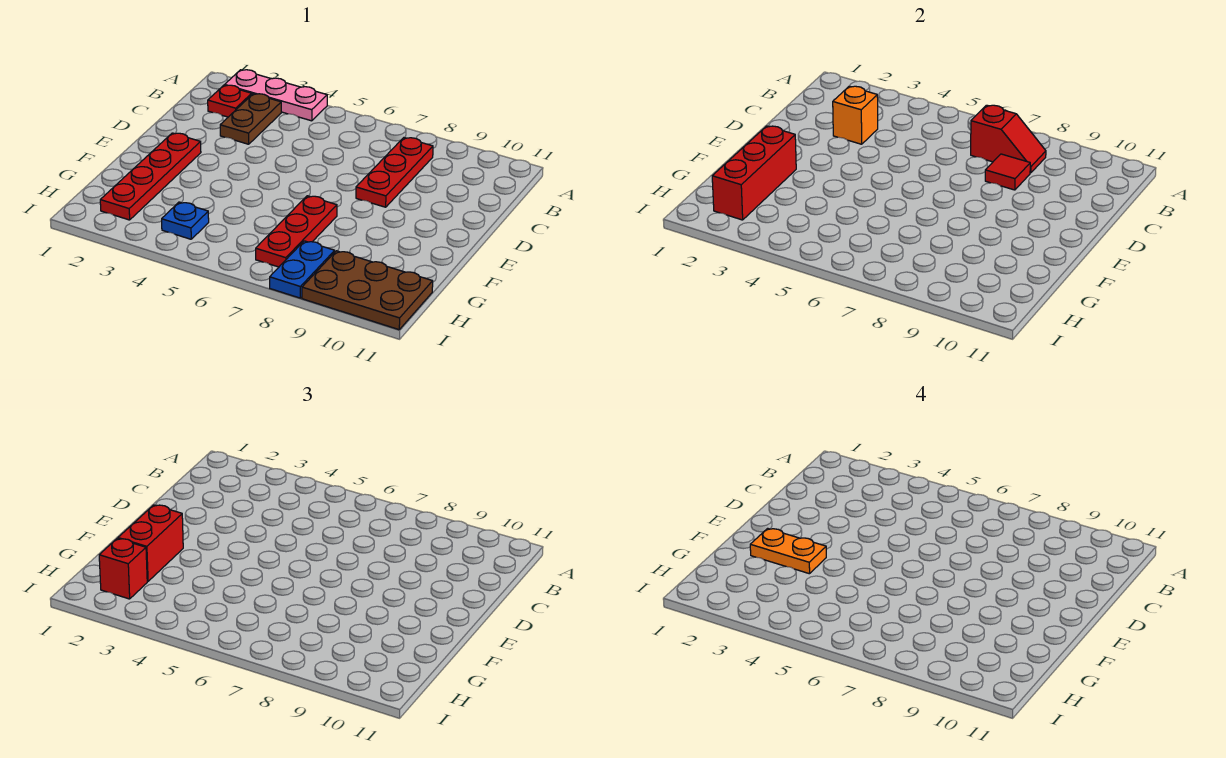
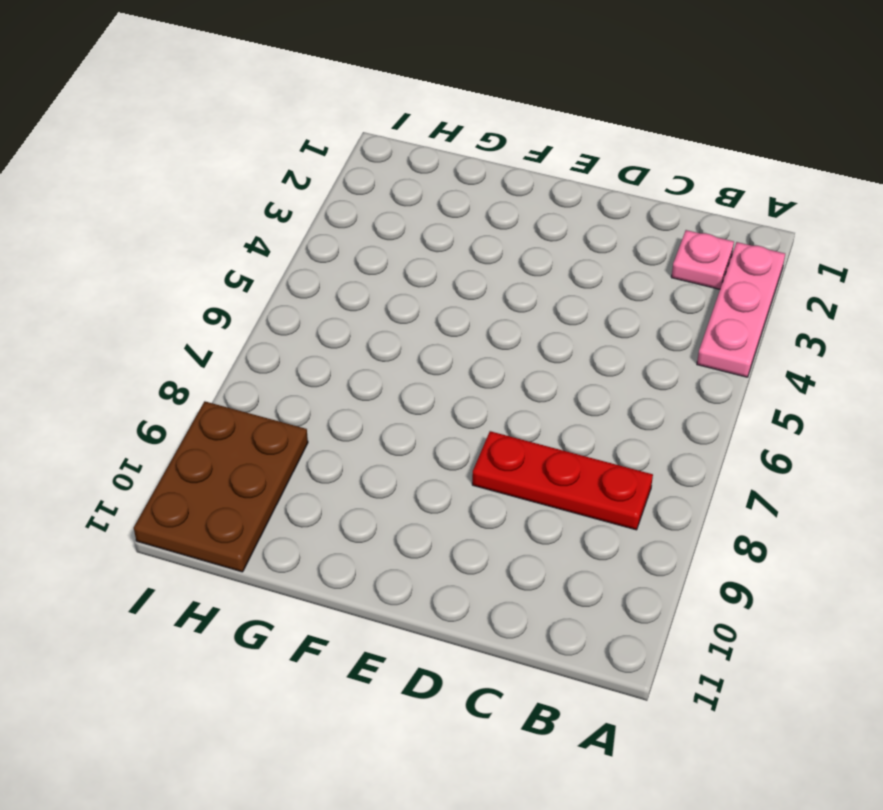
pink 1x1 plate [671,230,734,289] -> red 1x1 plate [208,85,252,117]
none -> brown 1x2 plate [220,94,281,144]
none -> red 1x4 plate [100,133,201,220]
none -> red 1x3 plate [256,196,337,267]

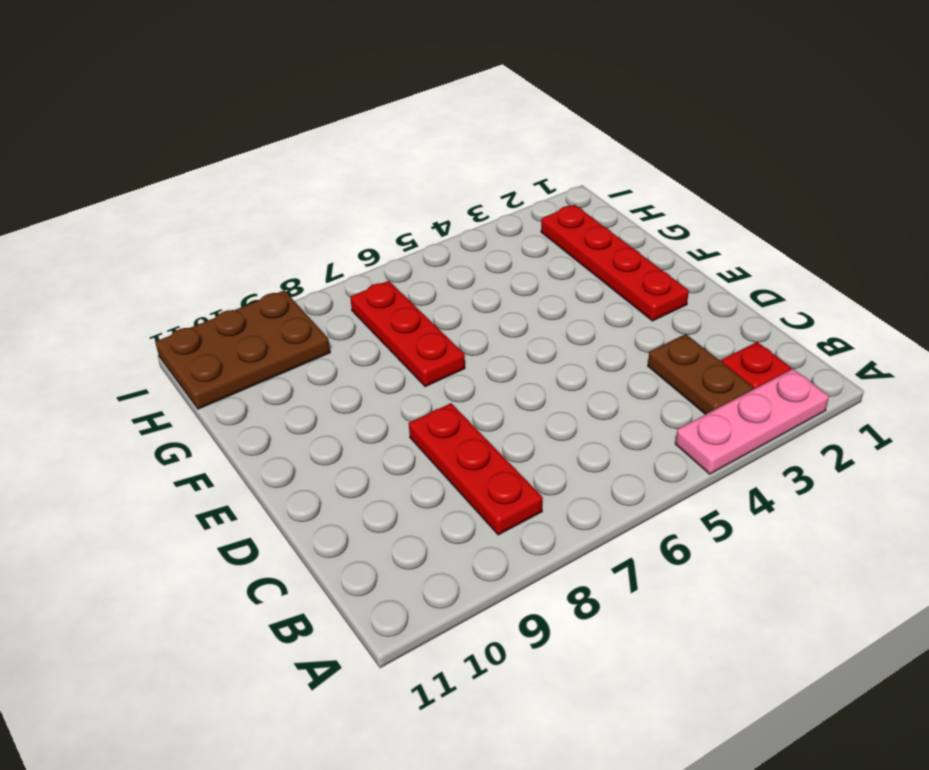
none -> blue 1x1 plate [162,202,209,239]
none -> blue 1x2 plate [270,241,335,298]
none -> red 1x2 slope [971,105,1046,173]

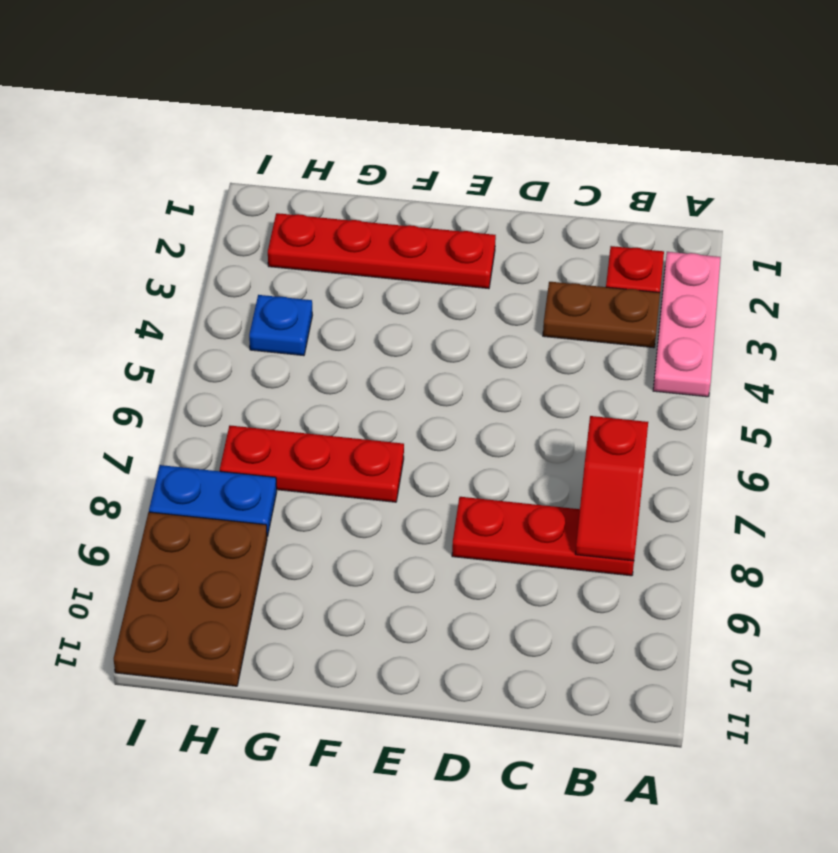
none -> orange 1x1 brick [833,86,878,144]
none -> red 1x1 tile [985,154,1030,190]
none -> red 1x3 brick [712,126,796,220]

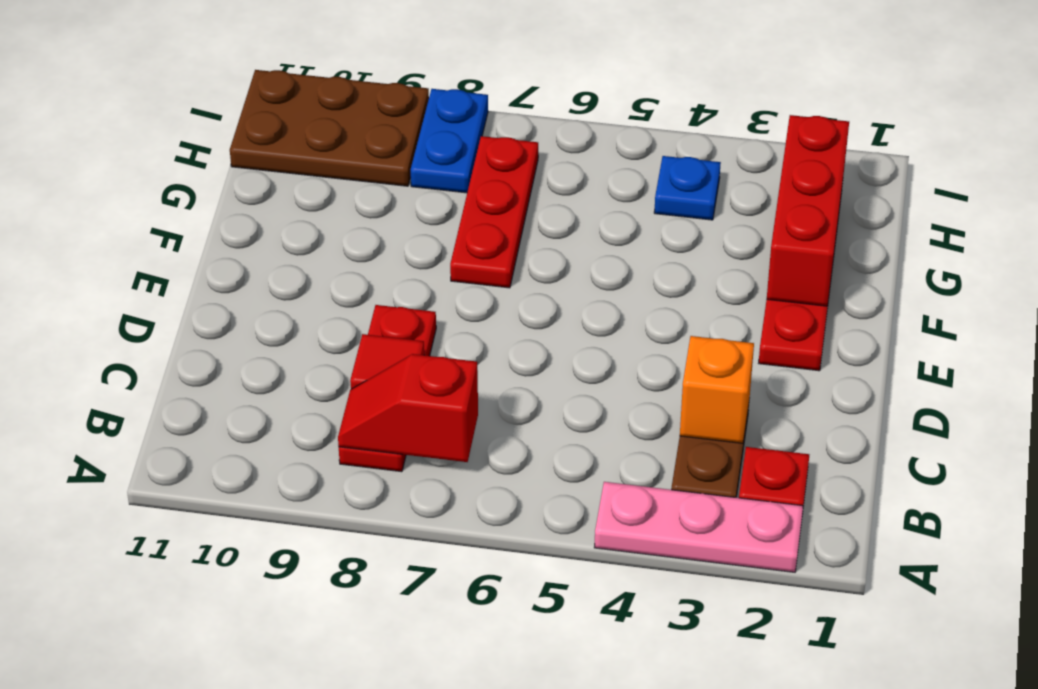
none -> red 1x2 brick [118,505,183,581]
none -> red 1x1 brick [99,539,147,599]
none -> orange 1x2 plate [750,528,826,574]

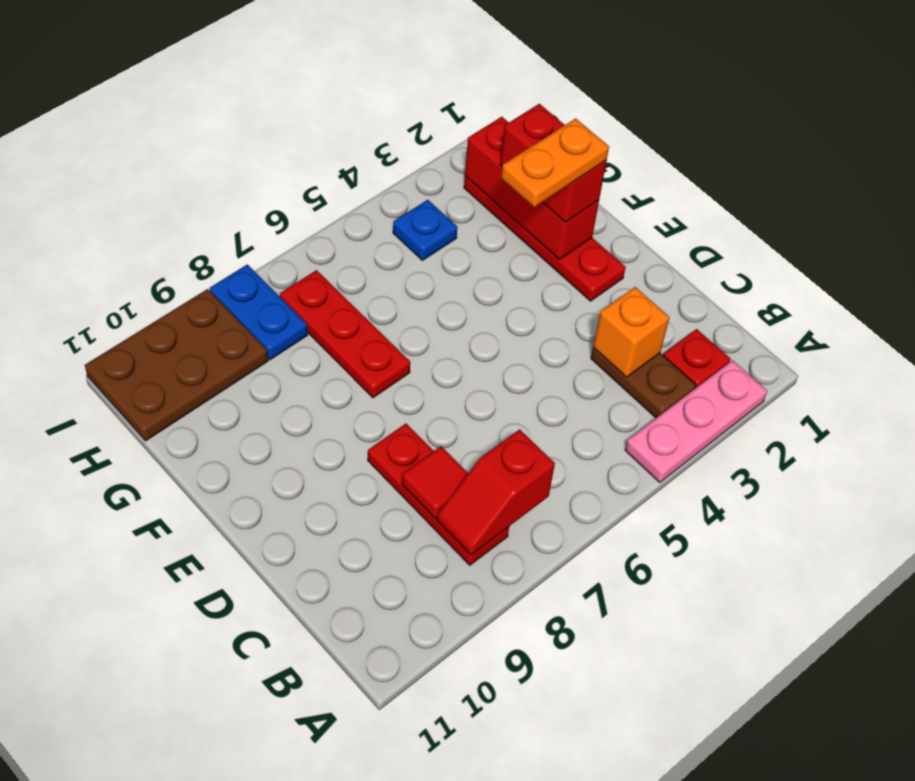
none -> red 1x1 brick [99,539,147,599]

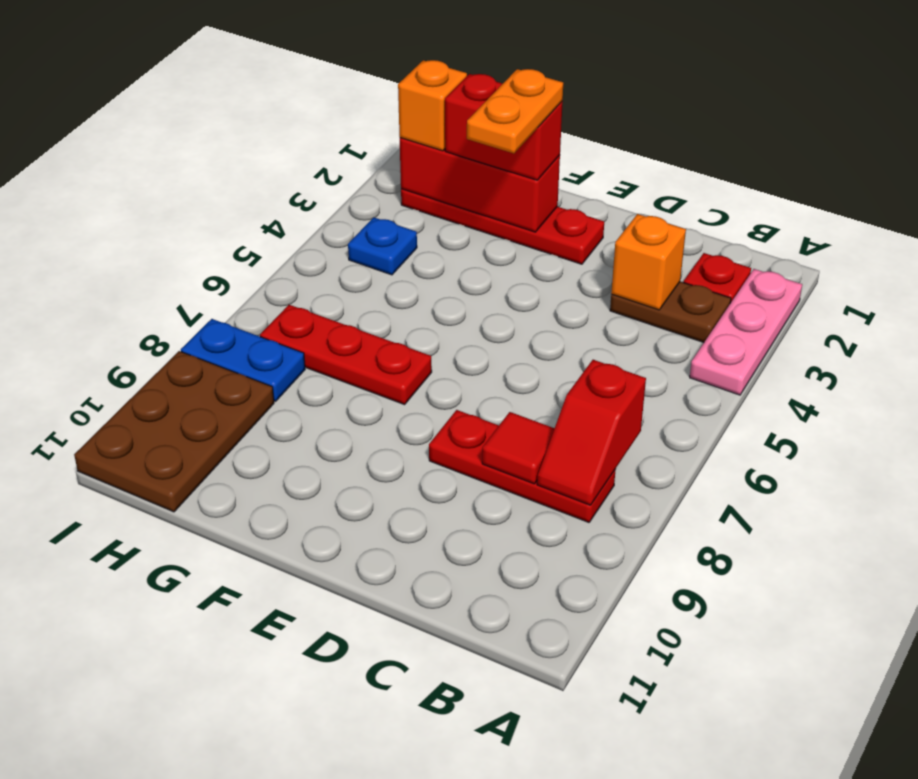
orange 1x1 brick [398,60,467,151] -> red 1x1 brick [99,539,147,599]

